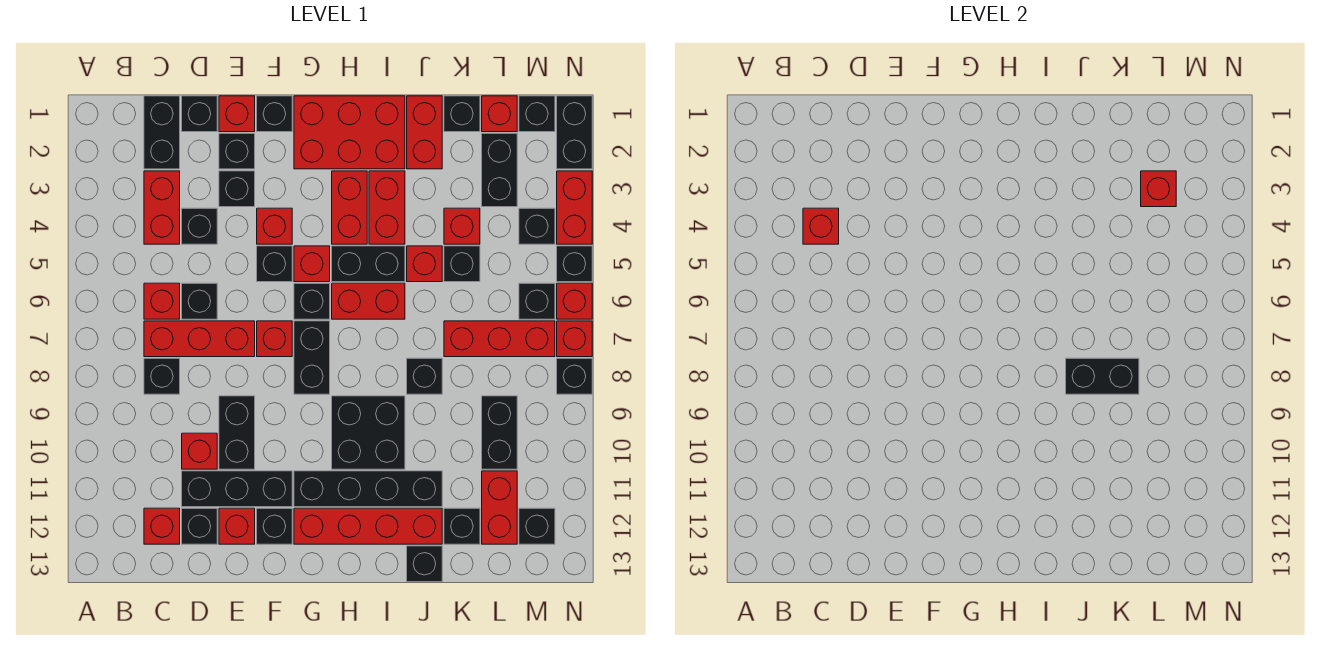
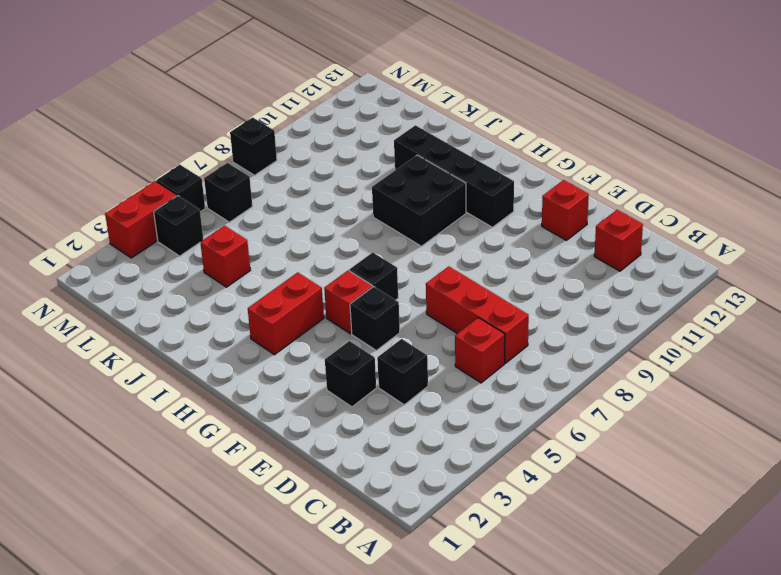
none -> black 1x2 brick [144,96,180,169]
none -> red 1x2 brick [144,171,180,244]
none -> black 1x1 brick [144,358,180,394]
none -> black 1x1 brick [182,96,217,132]

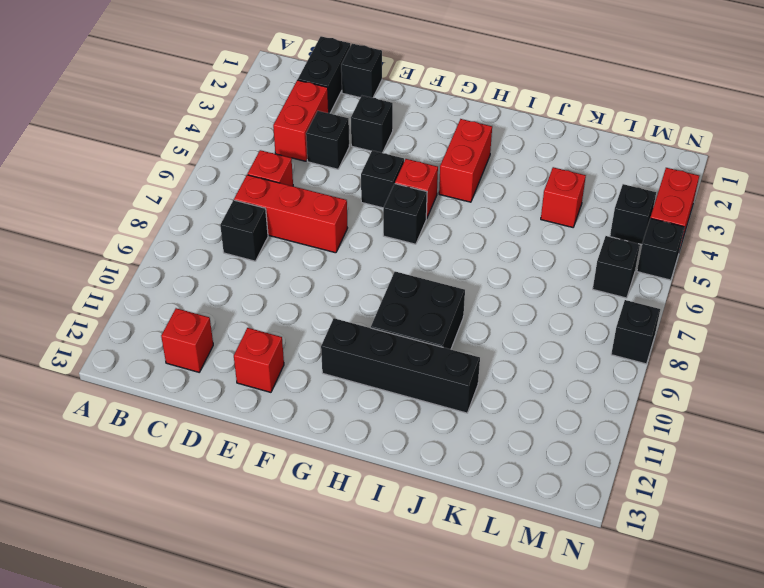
none -> black 1x1 brick [182,283,217,319]
none -> red 1x1 brick [182,433,217,469]
none -> black 1x3 brick [182,471,292,507]
none -> black 1x1 brick [182,508,217,544]

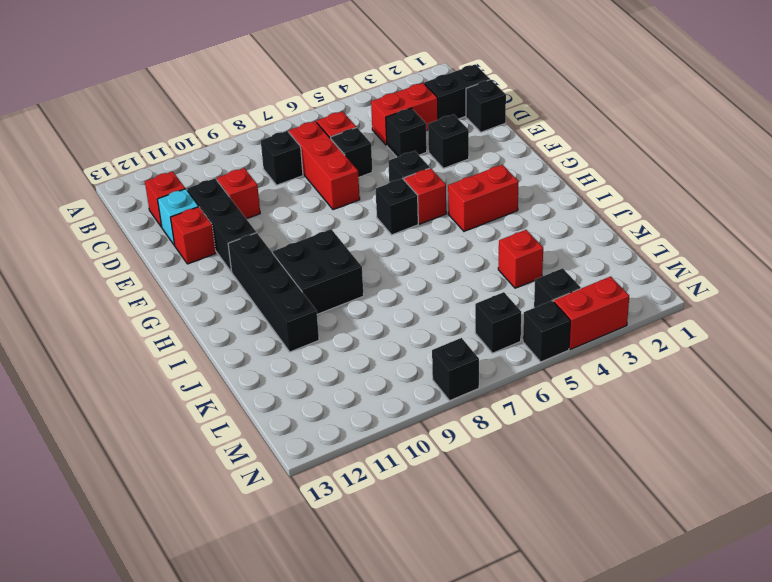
cyan 1x1 brick [158,189,199,245] -> black 1x1 brick [182,508,217,544]
none -> red 1x1 brick [219,96,255,132]
none -> black 1x1 brick [219,133,255,169]
none -> black 1x2 brick [219,396,255,469]
none -> black 1x1 brick [257,96,292,132]

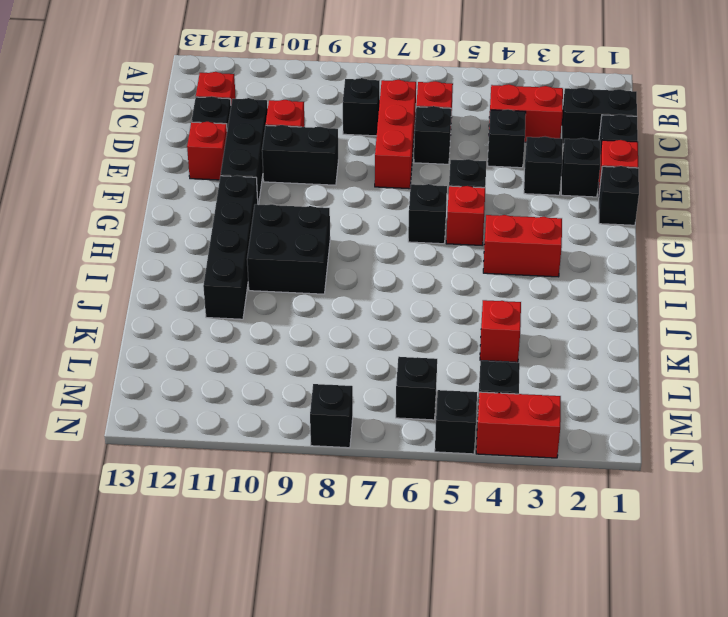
none -> red 1x1 brick [257,208,292,244]
none -> red 1x1 brick [257,321,292,357]
none -> black 1x1 brick [257,508,292,544]
none -> red 2x3 brick [294,96,405,169]

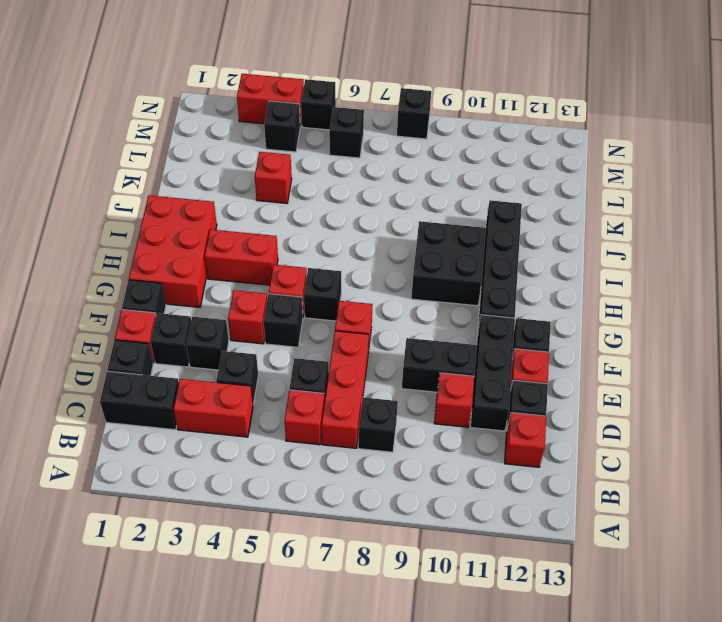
none -> black 1x2 brick [294,321,330,394]
none -> red 1x4 brick [294,508,442,544]
none -> black 1x2 brick [332,246,405,282]
none -> red 1x2 brick [332,283,405,319]

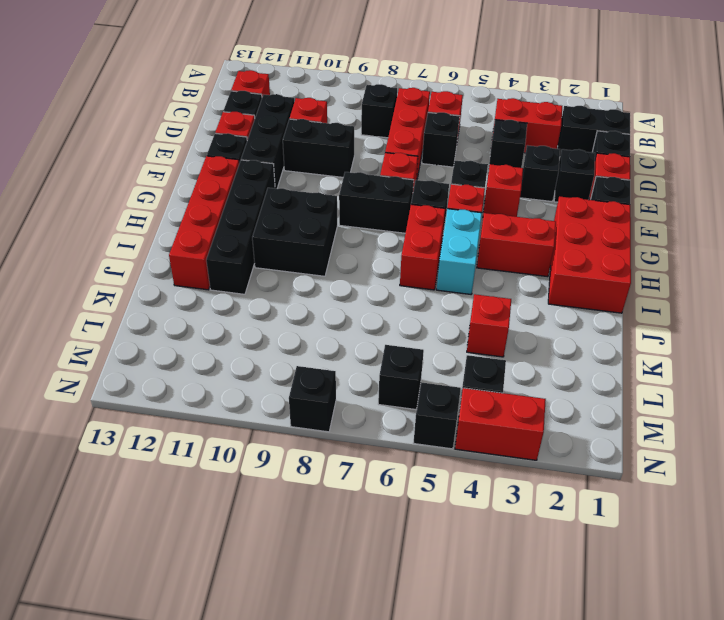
cyan 1x2 brick [437,209,482,294] -> black 1x2 brick [332,246,405,282]
none -> red 1x2 brick [369,171,405,244]
none -> red 1x2 brick [407,96,442,169]
none -> red 1x1 brick [407,246,442,282]
none -> black 1x1 brick [407,358,442,394]

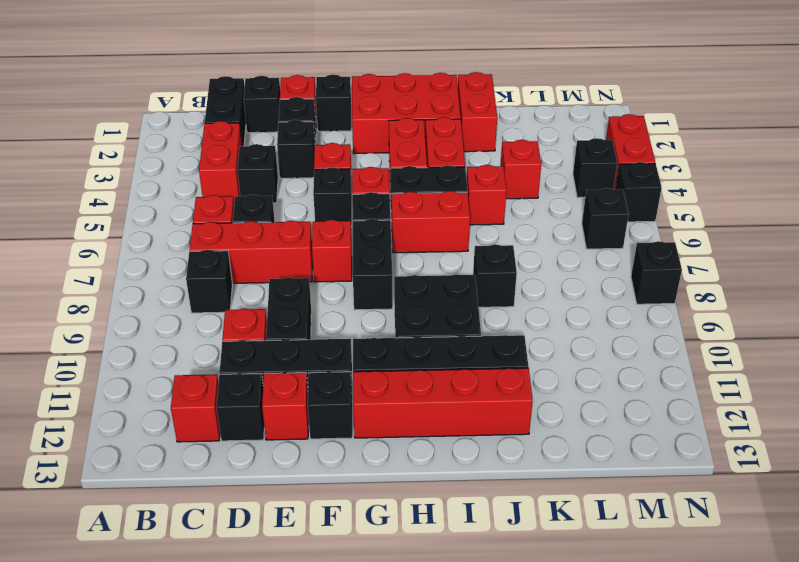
none -> black 1x1 brick [407,546,442,582]
none -> black 1x1 brick [444,96,480,132]
none -> black 1x1 brick [444,246,480,282]
none -> red 1x3 brick [444,321,555,357]

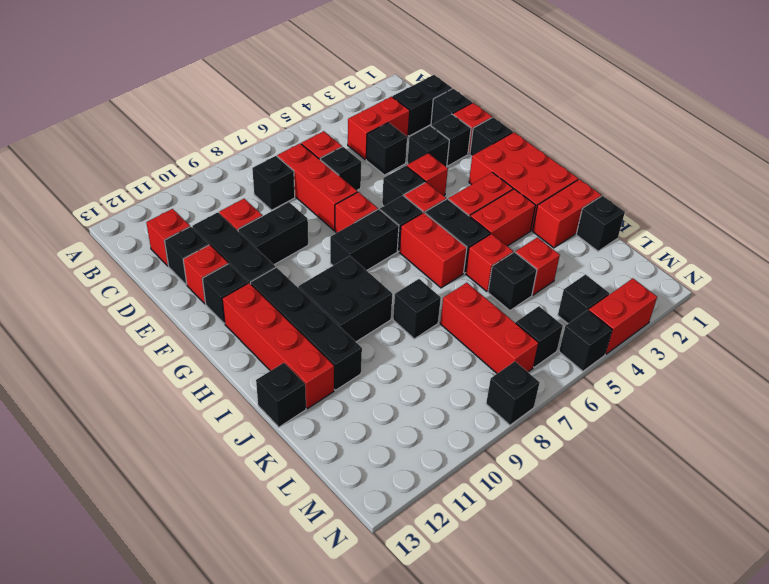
none -> black 1x1 brick [444,508,480,544]
none -> red 1x1 brick [482,96,517,132]
none -> black 1x2 brick [482,133,517,207]
none -> black 1x2 brick [482,396,517,469]

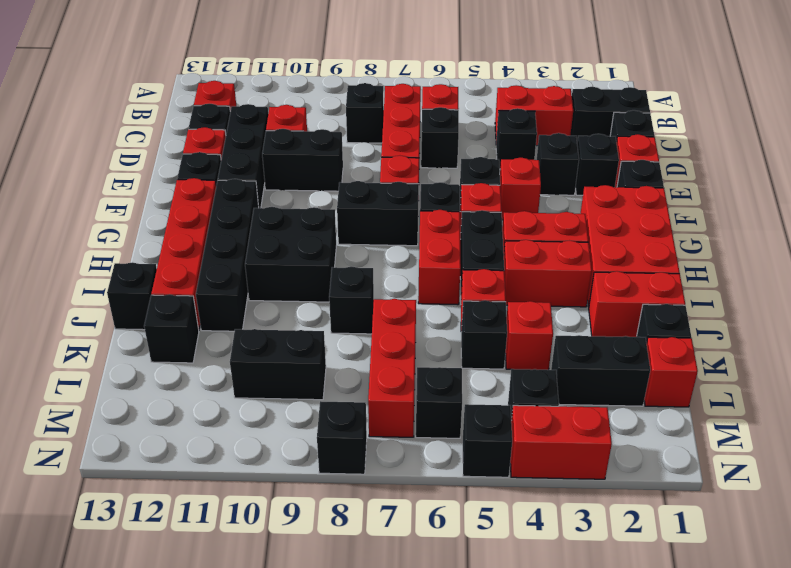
none -> red 1x2 brick [482,471,517,544]
none -> black 1x1 brick [519,96,555,132]
none -> black 1x1 brick [519,508,555,544]
none -> black 1x2 brick [557,96,592,169]

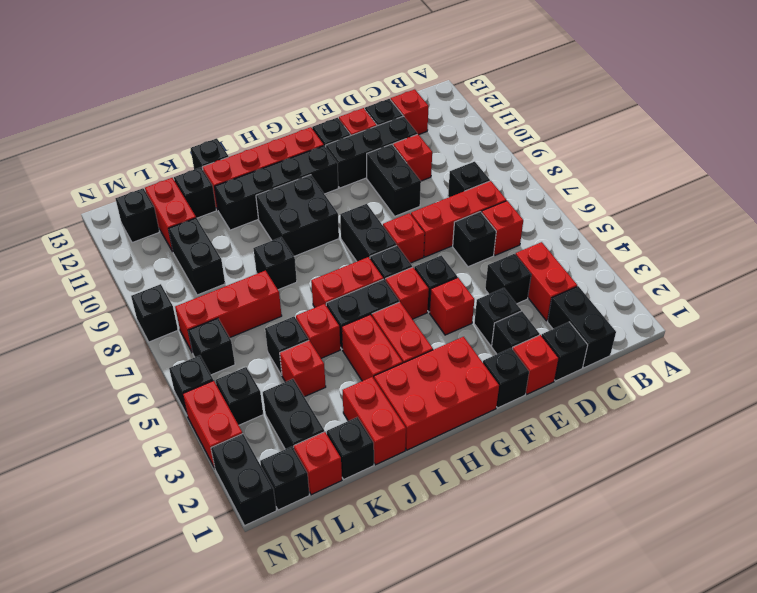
none -> red 1x1 brick [557,283,592,319]
none -> red 1x1 brick [557,321,592,357]
none -> red 1x1 brick [803,208,839,244]
none -> black 1x2 brick [1066,358,1139,394]

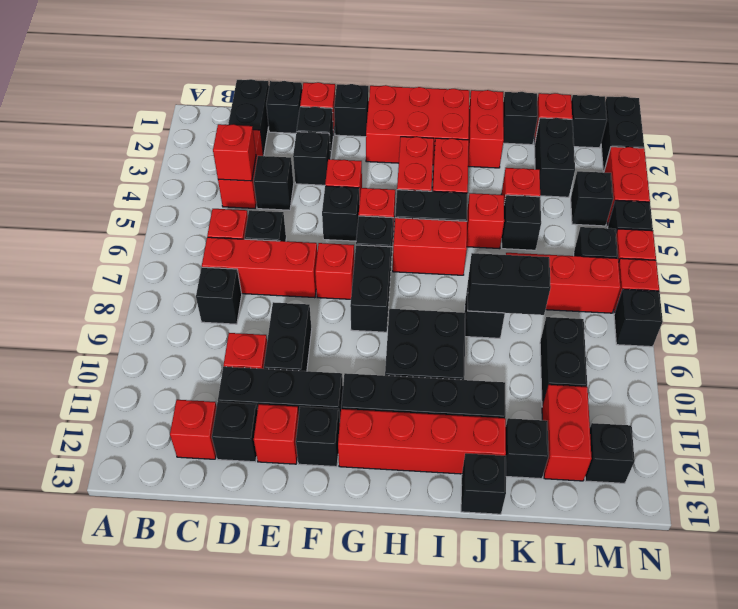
none -> red 1x1 brick [1141,171,1176,207]

